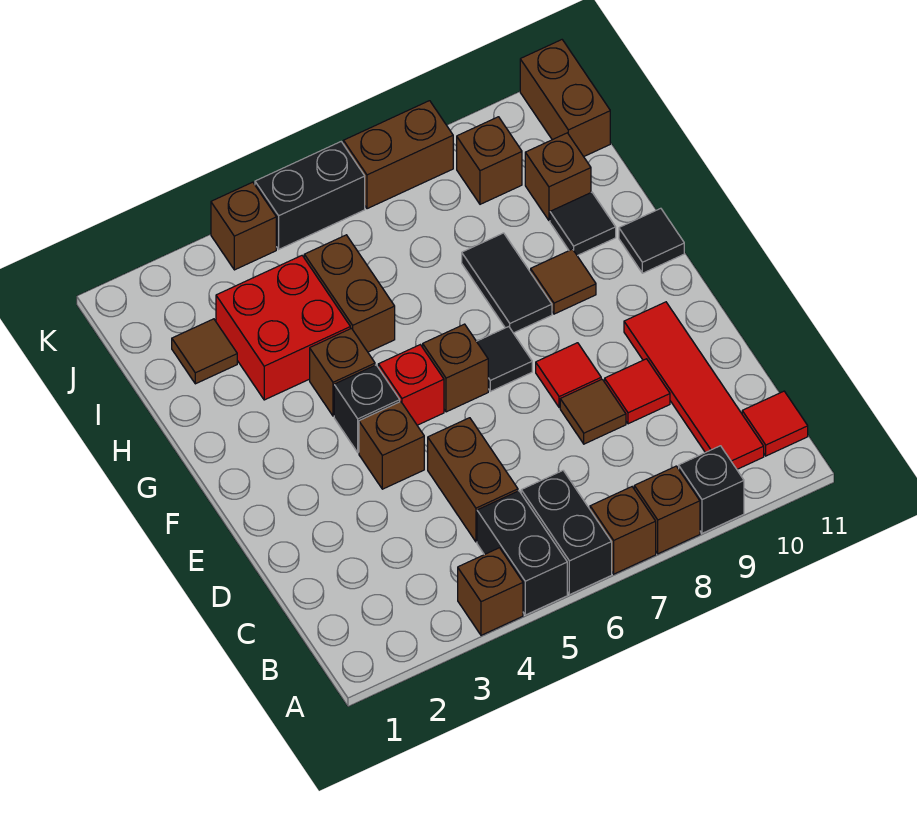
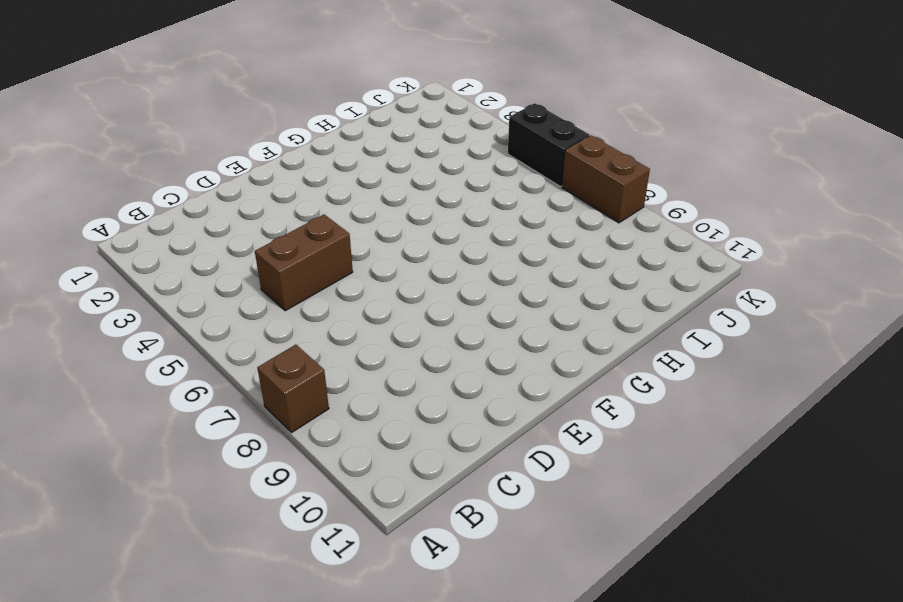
none -> brown 1x1 brick [458,548,523,635]
none -> black 1x2 brick [477,491,567,615]
none -> black 1x2 brick [521,471,612,595]
none -> brown 1x1 brick [590,487,656,574]

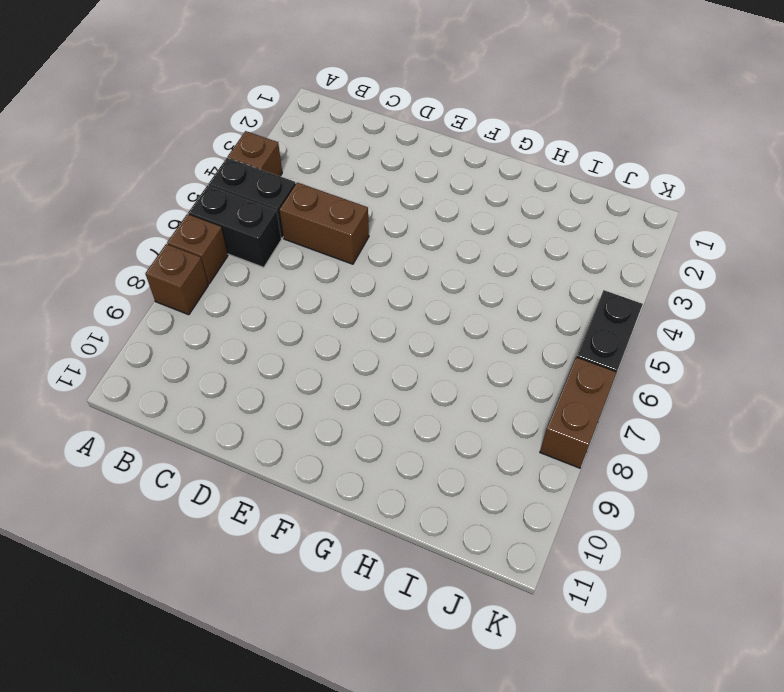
none -> black 1x1 brick [679,446,744,533]
none -> red 1x4 tile [624,302,764,469]
none -> red 1x1 tile [742,391,808,456]
none -> brown 1x1 tile [560,379,626,444]

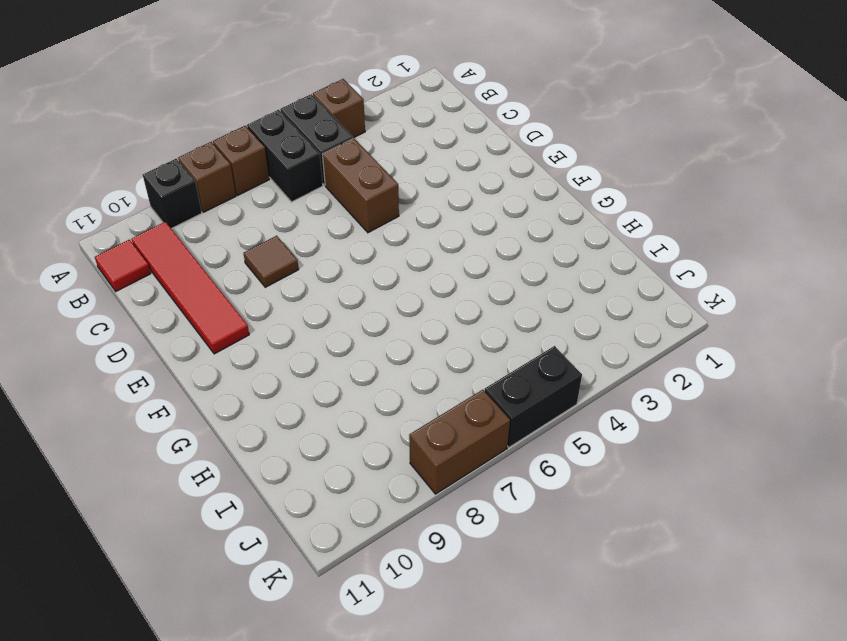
none -> red 1x1 tile [605,359,670,424]
none -> brown 1x1 brick [359,402,424,489]
none -> red 1x1 tile [536,343,601,408]
none -> black 1x1 brick [334,365,400,452]

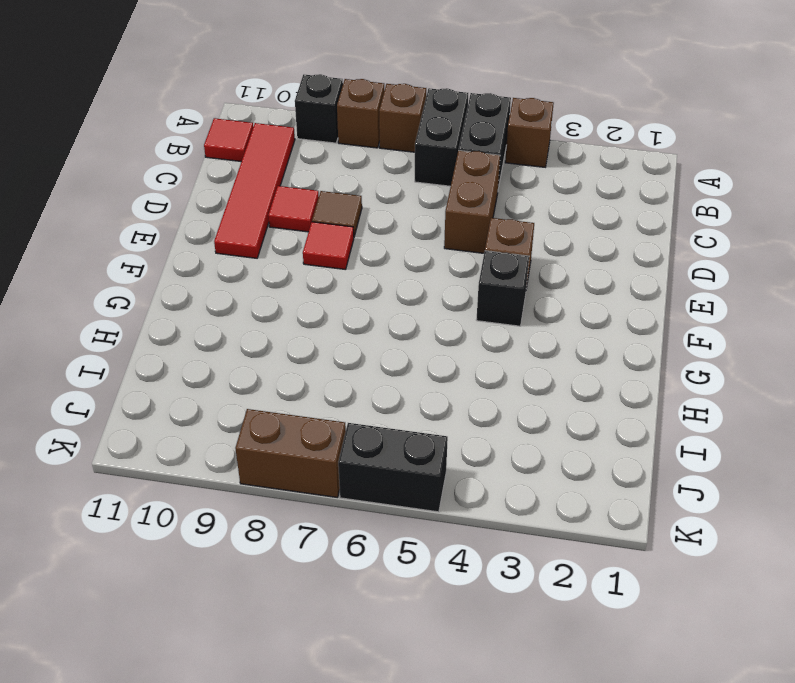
none -> red 1x1 brick [378,345,444,425]
none -> brown 1x1 brick [423,324,488,412]
none -> black 1x1 tile [477,327,532,391]
none -> brown 1x1 brick [310,328,375,416]

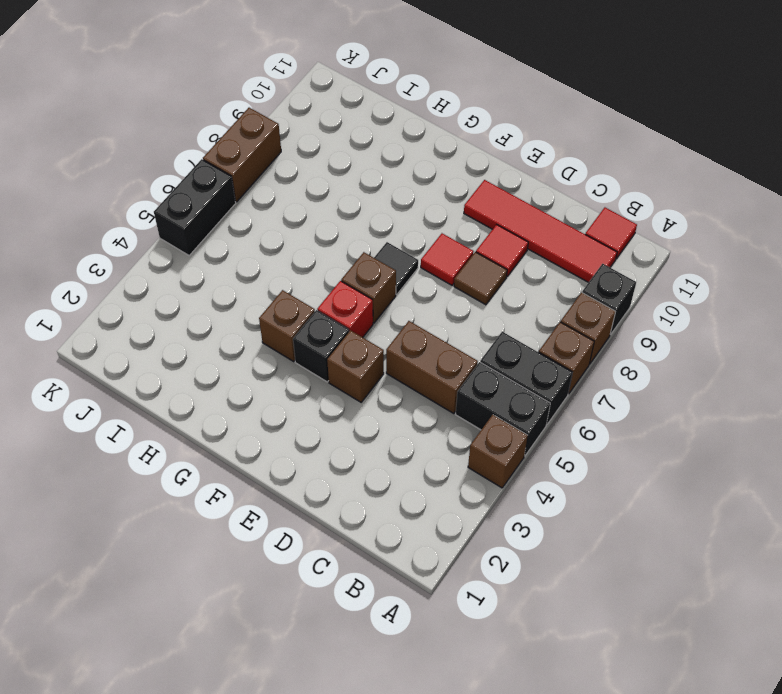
none -> black 1x2 tile [462,233,552,333]
none -> brown 1x1 tile [531,249,596,314]
none -> black 1x1 tile [619,208,684,273]
none -> red 2x2 brick [216,256,350,400]

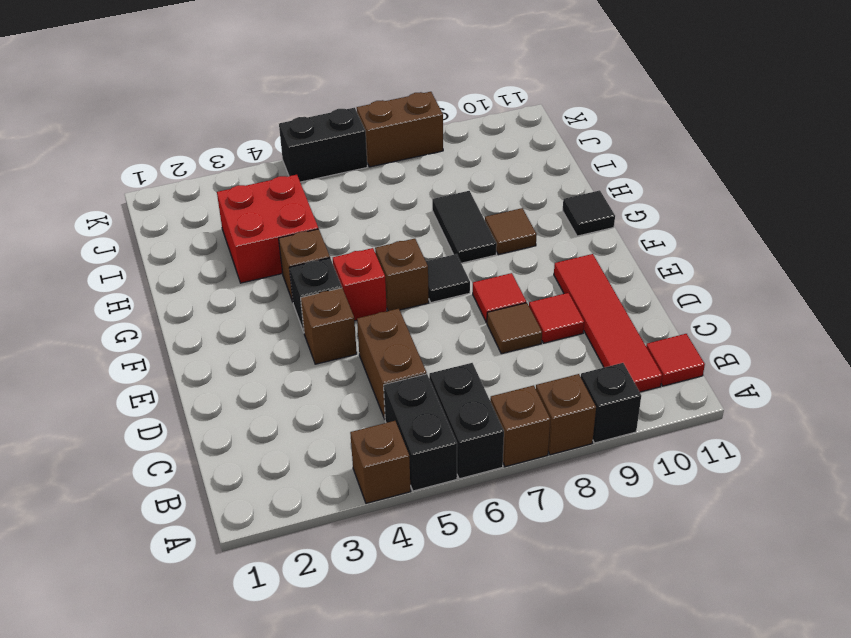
none -> brown 1x2 brick [304,235,395,352]
none -> black 1x1 tile [550,192,616,256]
none -> brown 1x1 tile [172,319,237,384]
none -> brown 1x1 brick [525,133,591,220]

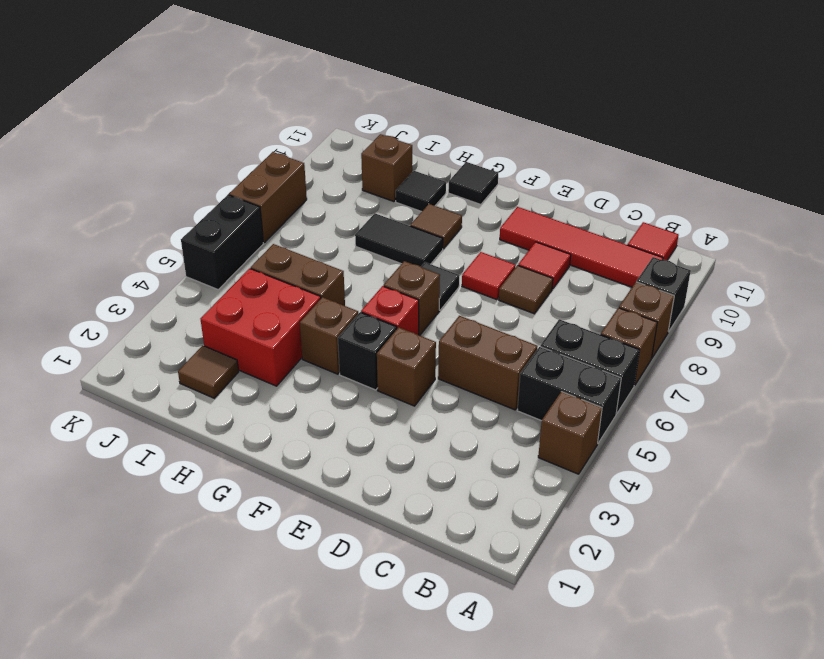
none -> brown 1x1 brick [457,117,522,204]
none -> brown 1x2 brick [520,40,610,157]
none -> brown 1x1 brick [211,182,276,270]

